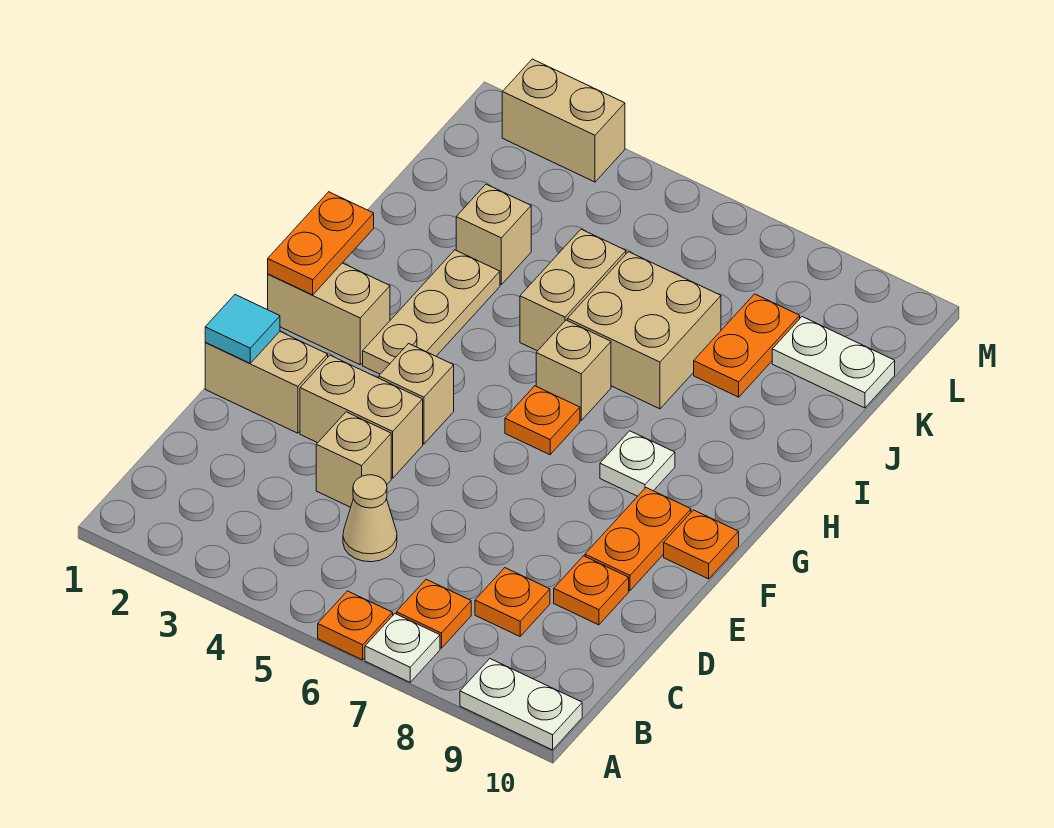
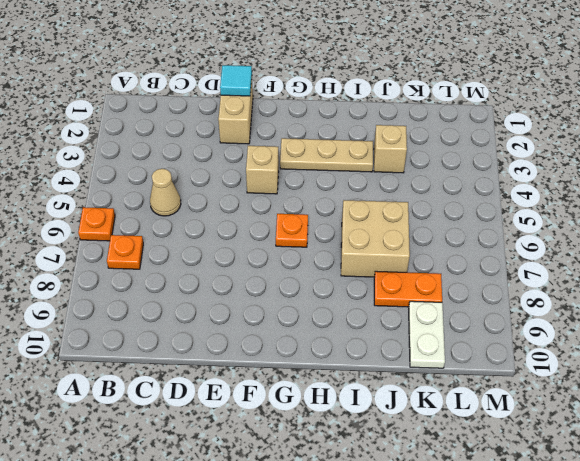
none -> white 1x1 plate [365,614,440,682]
none -> white 1x2 plate [460,659,582,750]
none -> orange 1x1 plate [475,568,550,636]

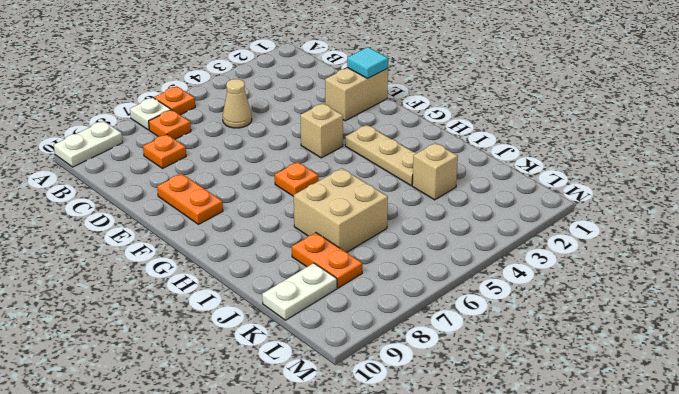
none -> tan 1x1 brick [316,412,391,507]
none -> orange 1x1 plate [554,556,629,625]
none -> tan 1x2 brick [300,355,423,478]

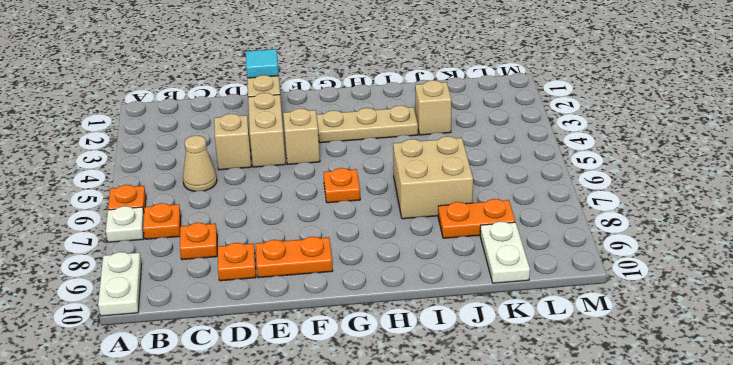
none -> orange 1x1 plate [664,510,739,579]
none -> tan 1x2 brick [268,263,390,365]
none -> white 1x1 plate [600,431,675,496]

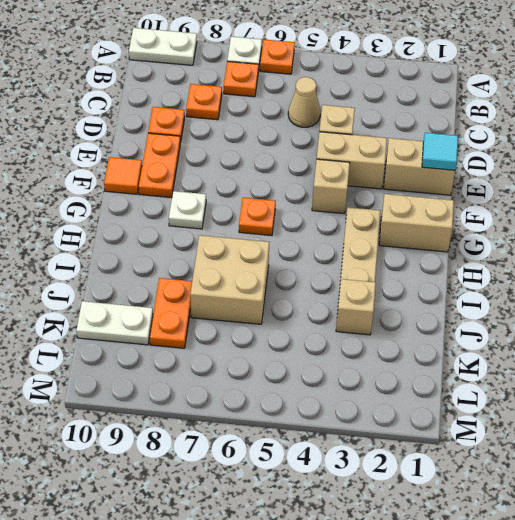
orange 1x1 tile [104,157,142,194] -> orange 1x1 plate [664,510,739,579]
none -> tan 1x1 brick [536,320,611,420]
none -> tan 1x2 brick [520,229,626,351]
none -> tan 1x2 brick [502,59,625,182]

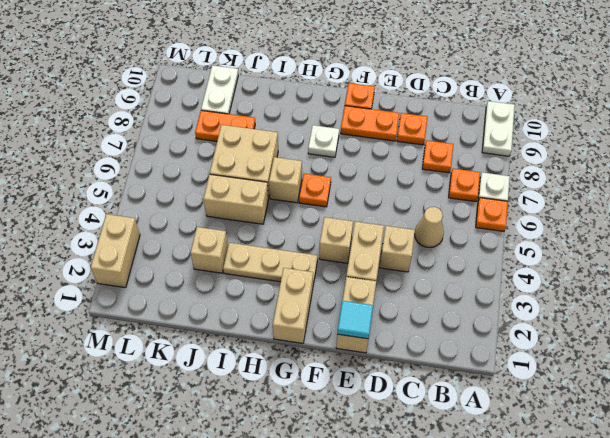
none -> orange 1x2 plate [268,192,374,295]

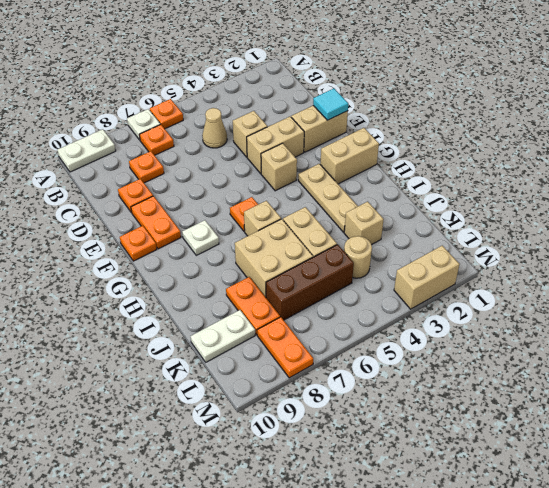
tan 1x1 round brick [344,236,372,278] -> none
brown 1x3 brick [266,245,354,320] -> none
orange 1x2 plate [257,317,313,378] -> orange 1x2 plate moved to [268,192,374,295]

